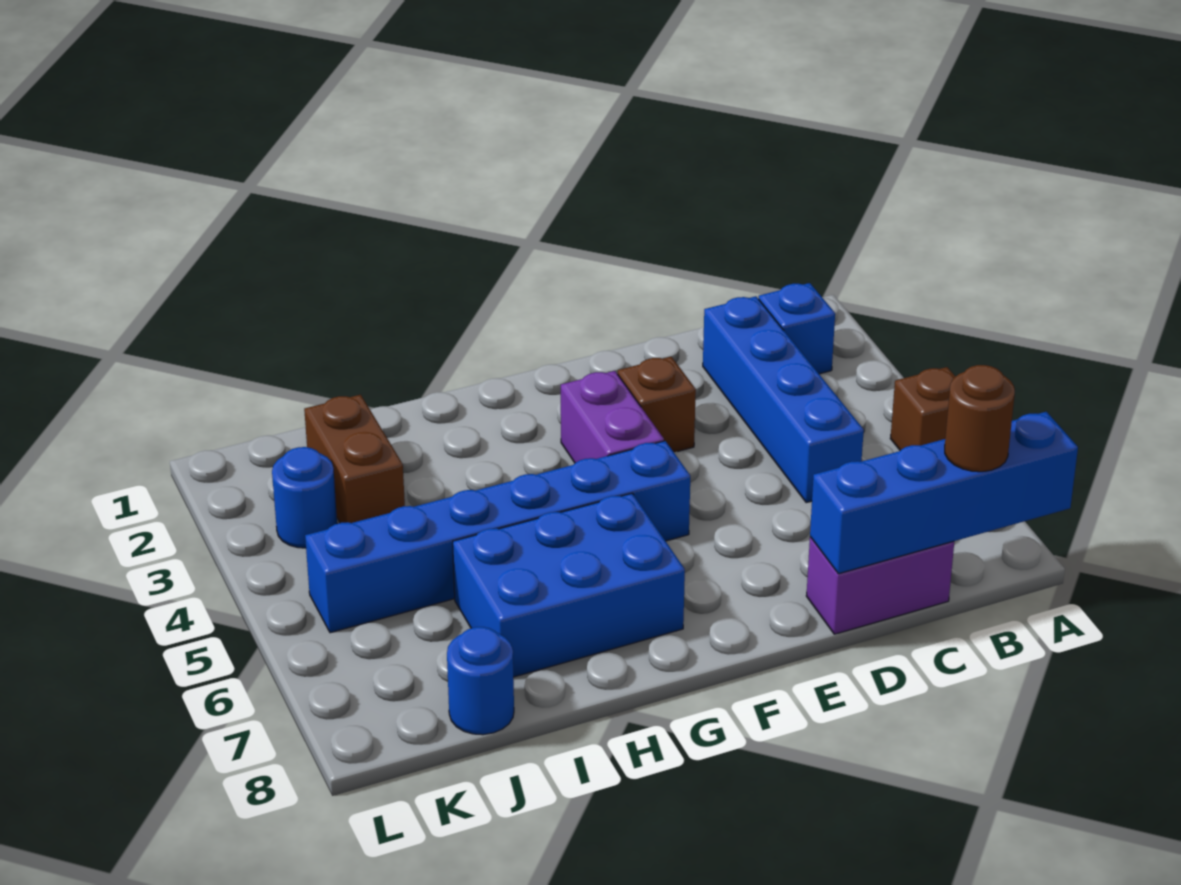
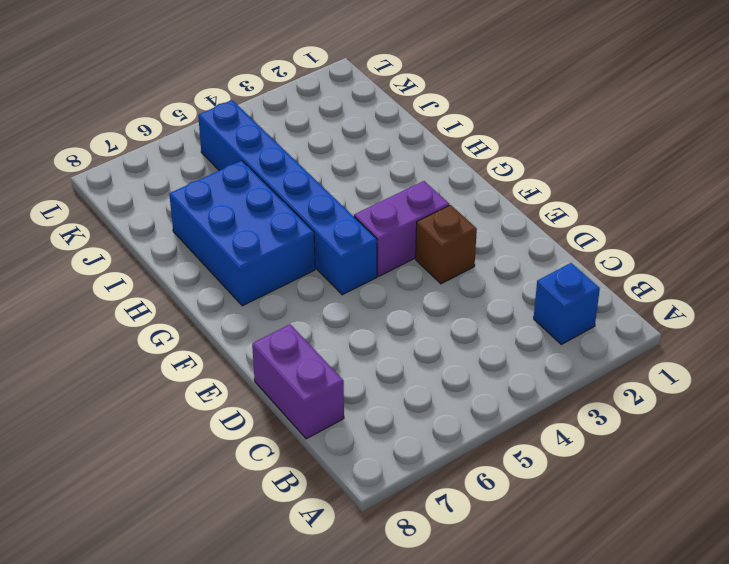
none -> brown 1x1 brick [890,367,956,450]
none -> blue 1x4 brick [703,296,864,503]
none -> brown 1x2 brick [304,395,405,523]

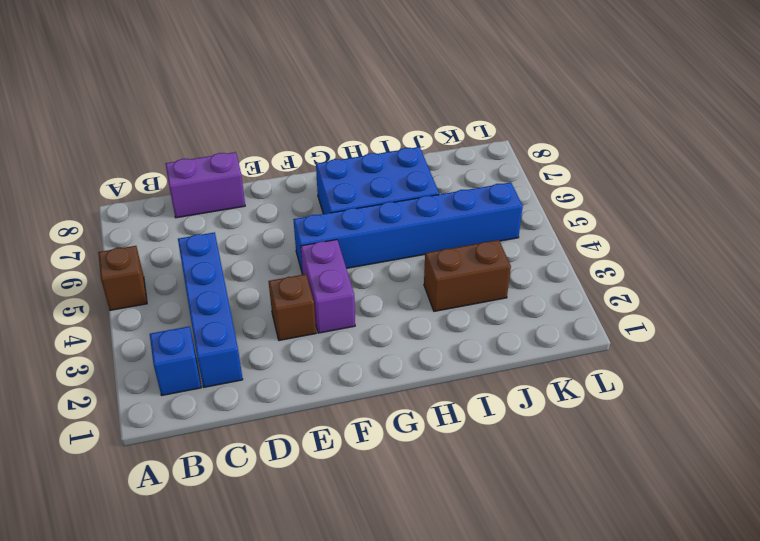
brown 1x2 brick [424,240,511,311] -> brown 1x2 brick turned to [304,395,405,523]
none -> blue 1x1 round brick [447,627,514,735]
none -> blue 1x1 round brick [272,447,337,548]
none -> blue 1x4 brick [810,412,1078,574]

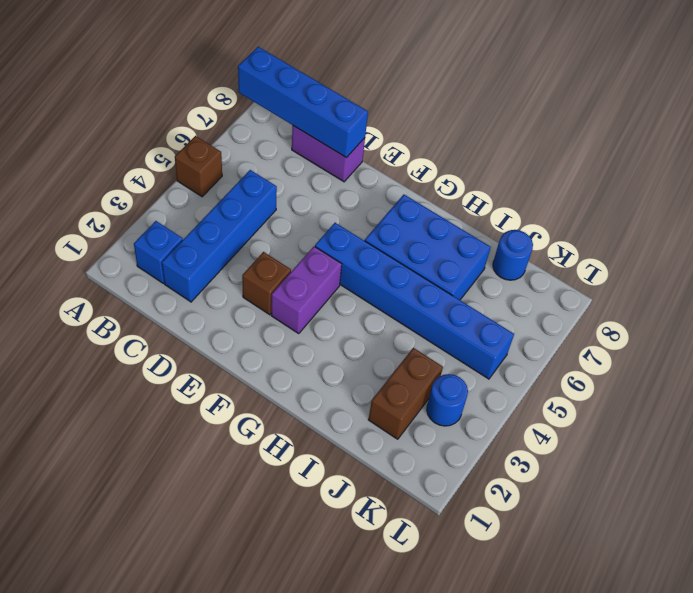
none -> brown 1x1 round brick [945,365,1015,472]

